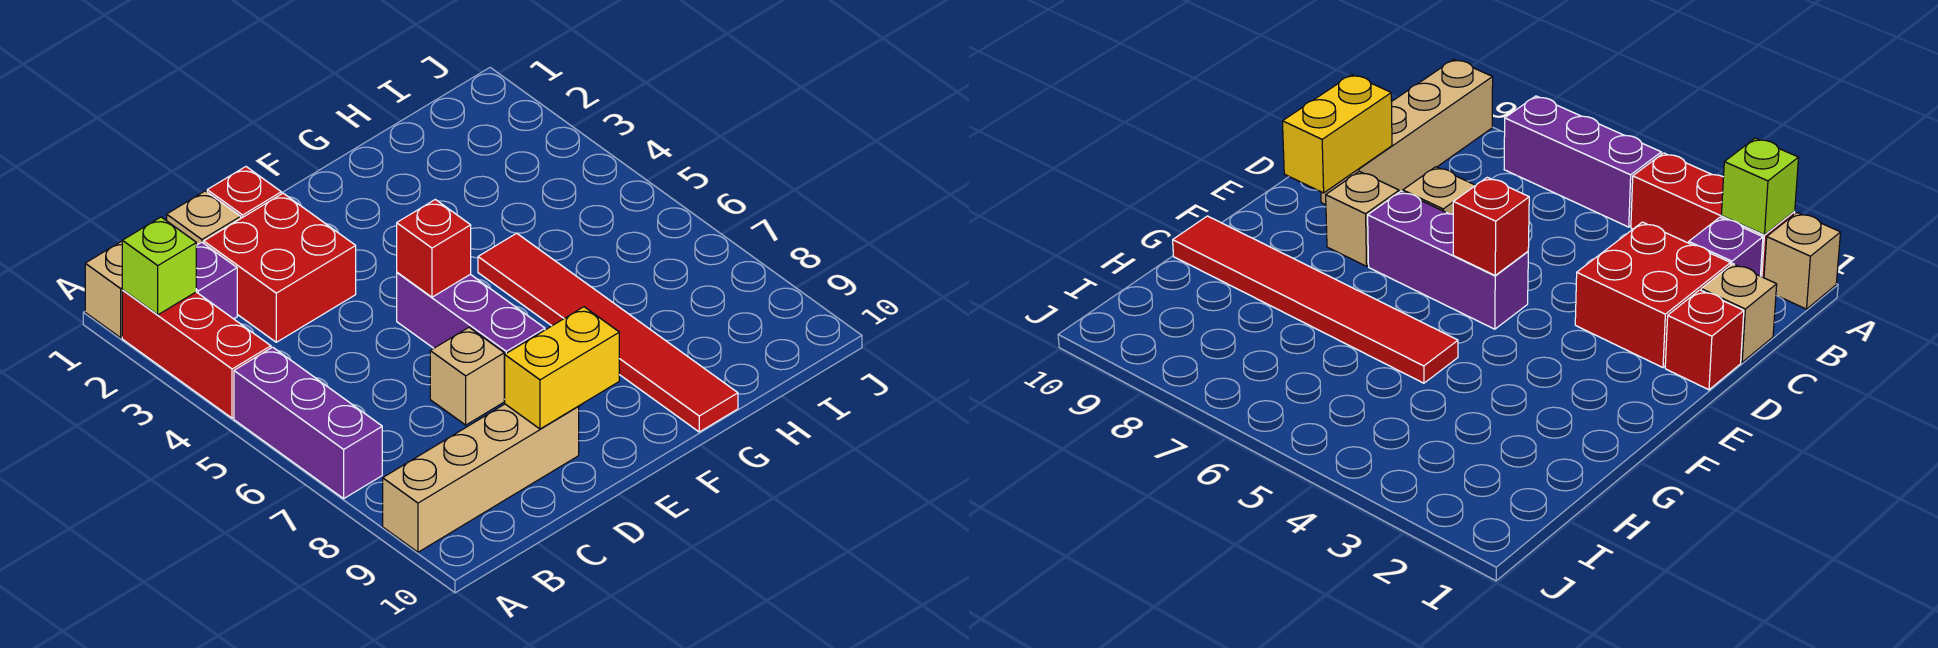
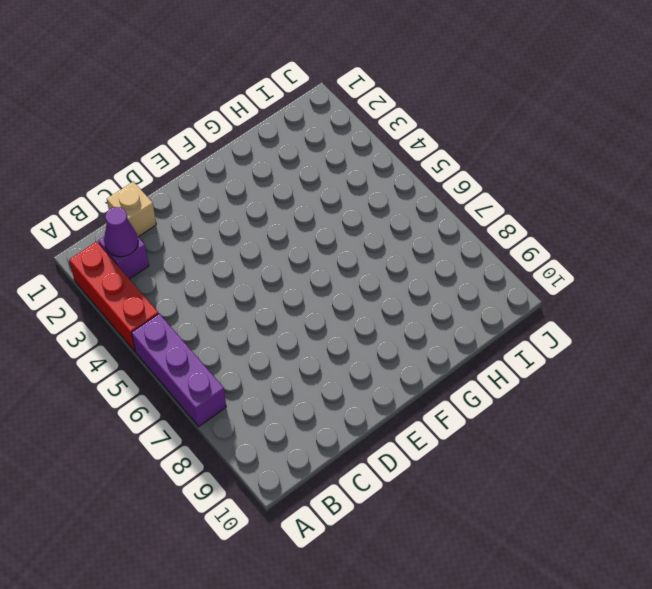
purple 1x1 cone [104,207,138,257] -> none
none -> tan 1x1 brick [85,241,122,338]
none -> tan 1x4 brick [383,404,579,552]
none -> red 2x2 brick [204,193,356,342]

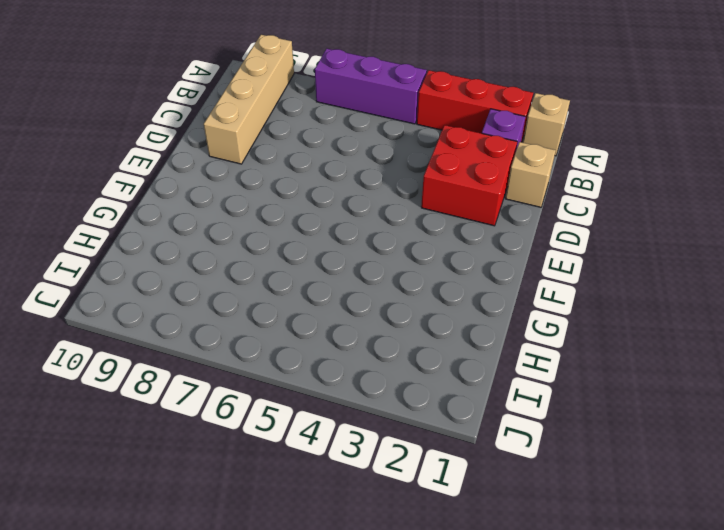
none -> red 1x1 brick [207,167,281,218]
none -> tan 1x1 brick [430,328,504,425]
none -> purple 1x3 brick [397,273,545,399]

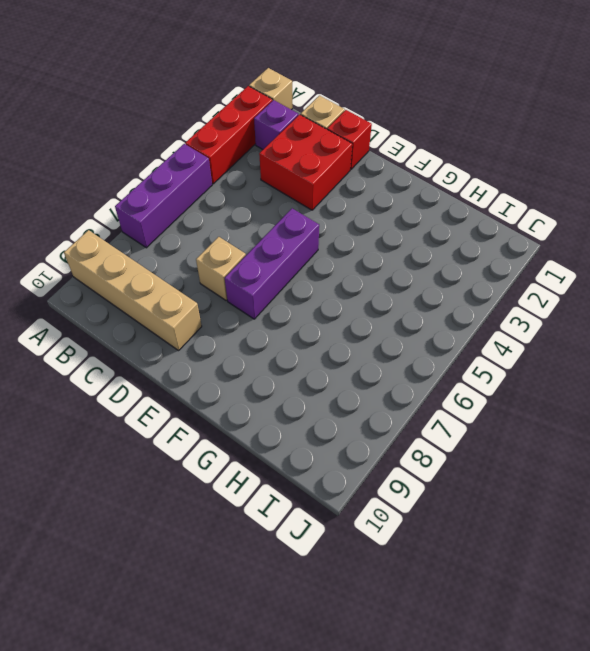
none -> tan 1x1 brick [1326,171,1399,266]
none -> red 1x6 tile [478,233,738,432]
none -> lime 1x1 brick [122,217,196,315]

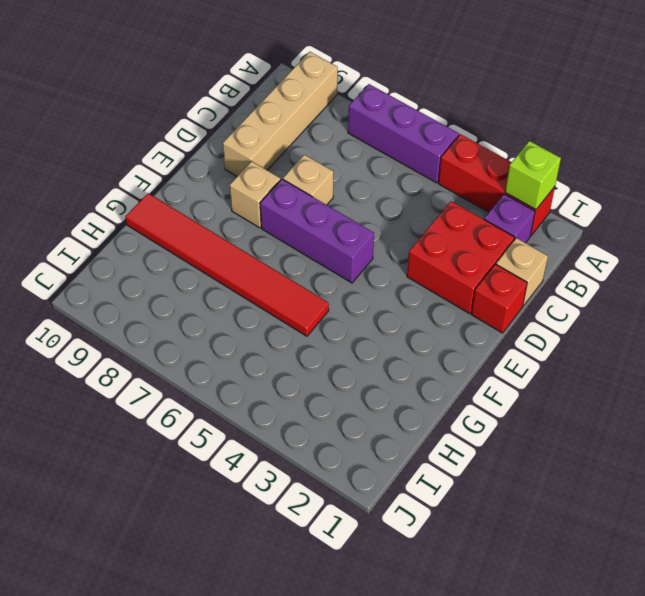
none -> tan 1x1 brick [85,241,122,338]
none -> yellow 1x2 brick [504,307,619,429]
none -> red 1x1 brick [397,199,471,297]

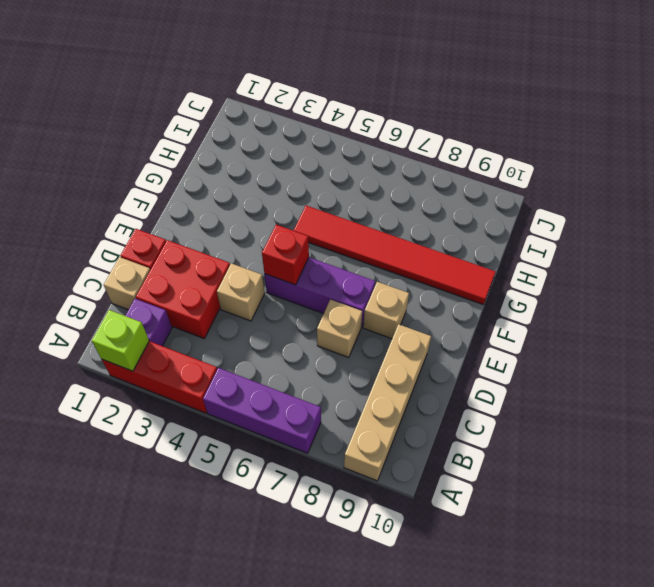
tan 1x1 brick [217,263,265,321] -> tan 1x1 brick moved to [85,241,122,338]
none -> yellow 1x2 brick [504,307,619,429]

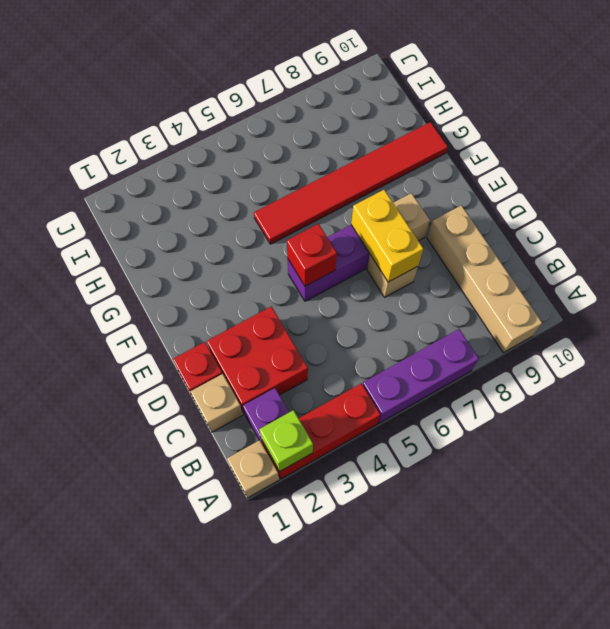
yellow 1x2 brick [351,190,423,282] -> yellow 1x2 brick moved to [504,307,619,429]

